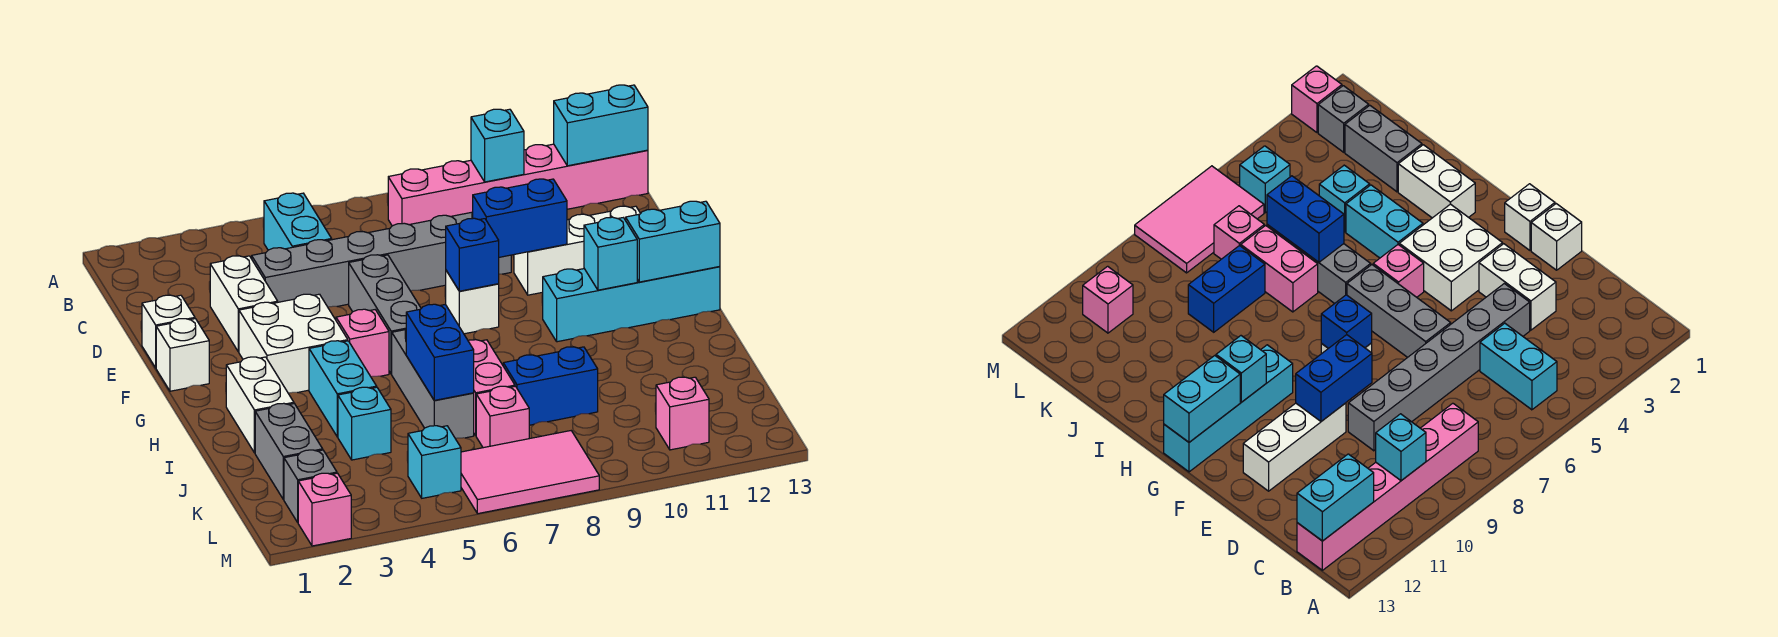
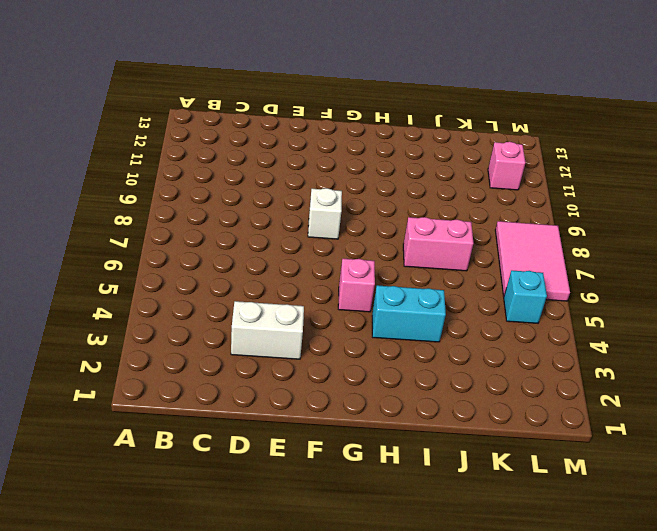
none -> cyan 1x2 brick [264,193,332,250]
none -> pink 1x6 brick [388,144,648,226]
none -> grey 1x6 brick [252,212,511,307]
none -> white 1x1 brick [142,295,195,368]

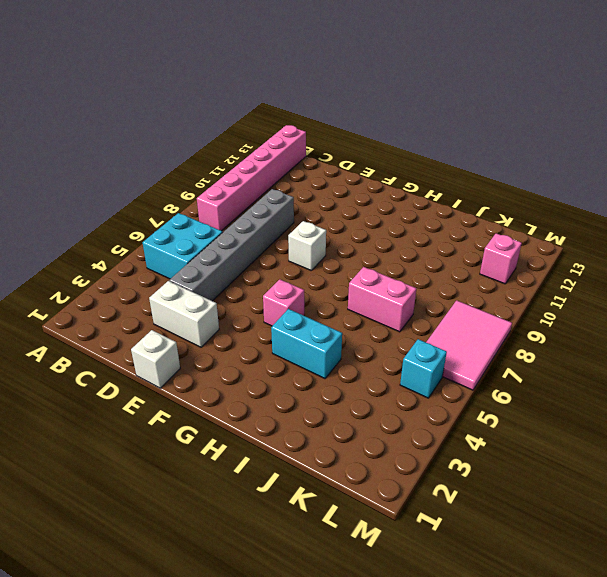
cyan 2x2 brick [143,213,223,279] -> cyan 1x2 brick [264,193,332,250]
none -> grey 1x3 brick [349,255,421,374]
none -> white 1x3 brick [514,206,641,295]
none -> white 1x1 brick [156,319,209,391]
none -> white 2x2 brick [239,294,348,393]

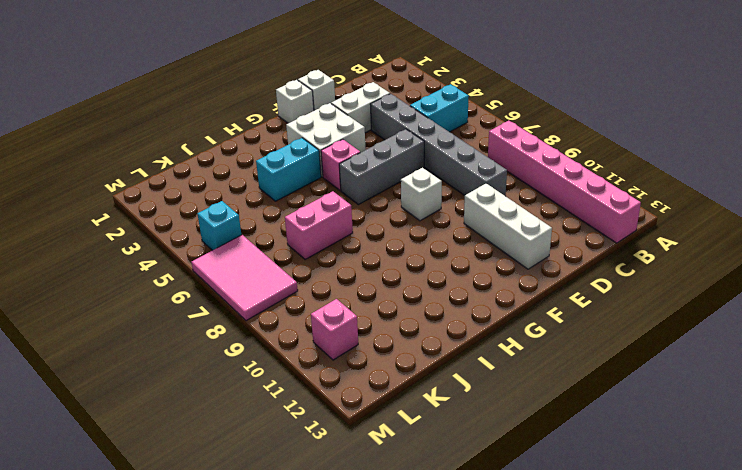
none -> cyan 1x4 brick [543,266,720,342]
none -> white 1x2 brick [226,357,294,453]
none -> grey 1x3 brick [392,330,474,439]
none -> grey 1x2 brick [255,403,323,499]

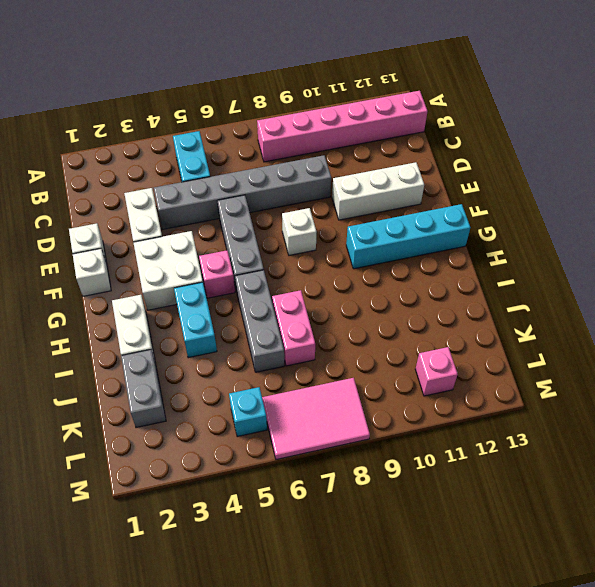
none -> cyan 1x1 brick [338,387,391,460]
none -> blue 1x2 brick [503,347,598,425]
none -> pink 1x1 brick [476,386,529,448]
none -> grey 1x1 brick [284,450,337,522]

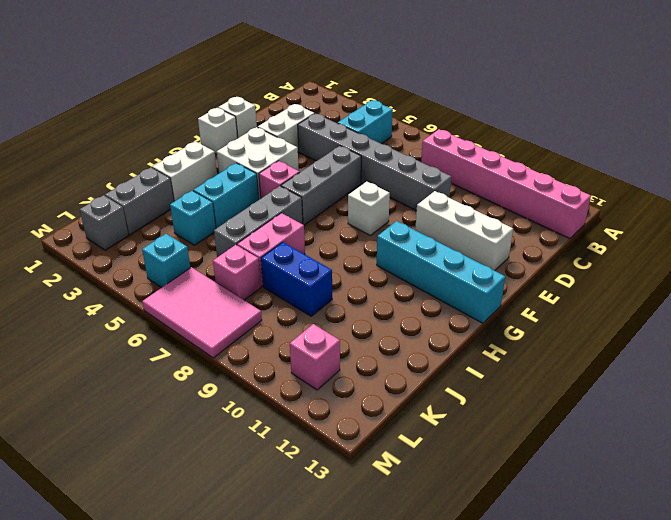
none -> pink 1x1 brick [298,473,351,546]
none -> cyan 1x1 brick [471,109,524,182]
none -> cyan 1x2 brick [554,85,648,166]
none -> blue 1x2 brick [472,179,567,257]

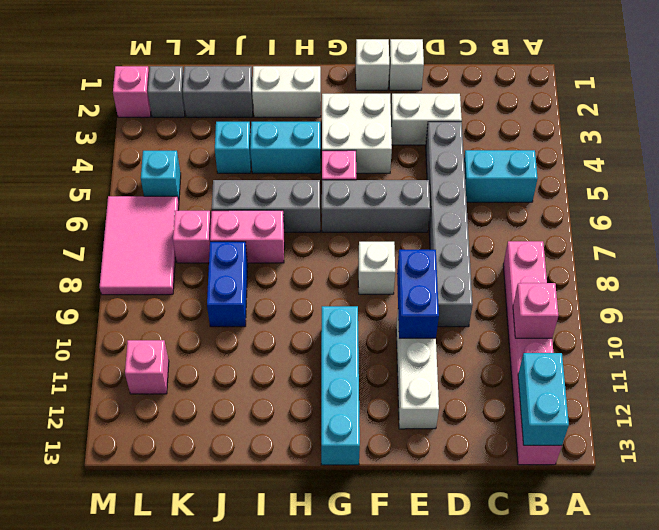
pink 1x1 brick [513,283,558,338] -> cyan 1x1 brick [471,109,524,182]
none -> blue 1x1 brick [446,218,499,291]
none -> cyan 1x1 brick [584,217,637,290]
none -> cyan 1x2 brick [626,201,720,282]
none -> blue 1x2 brick [406,304,474,400]

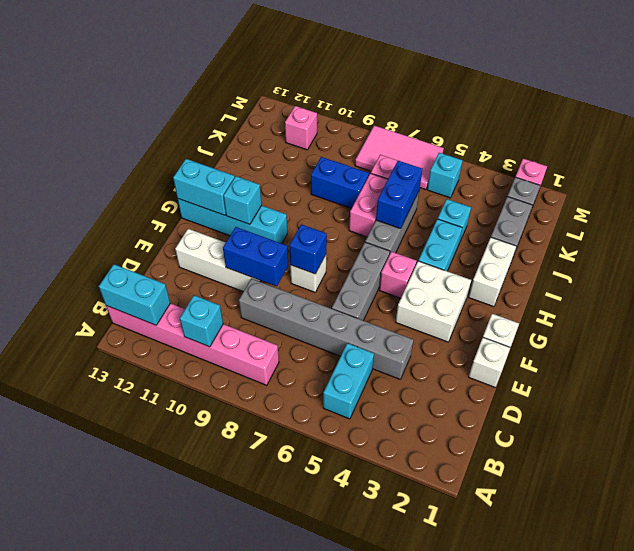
none -> white 1x2 brick [210,256,278,352]

